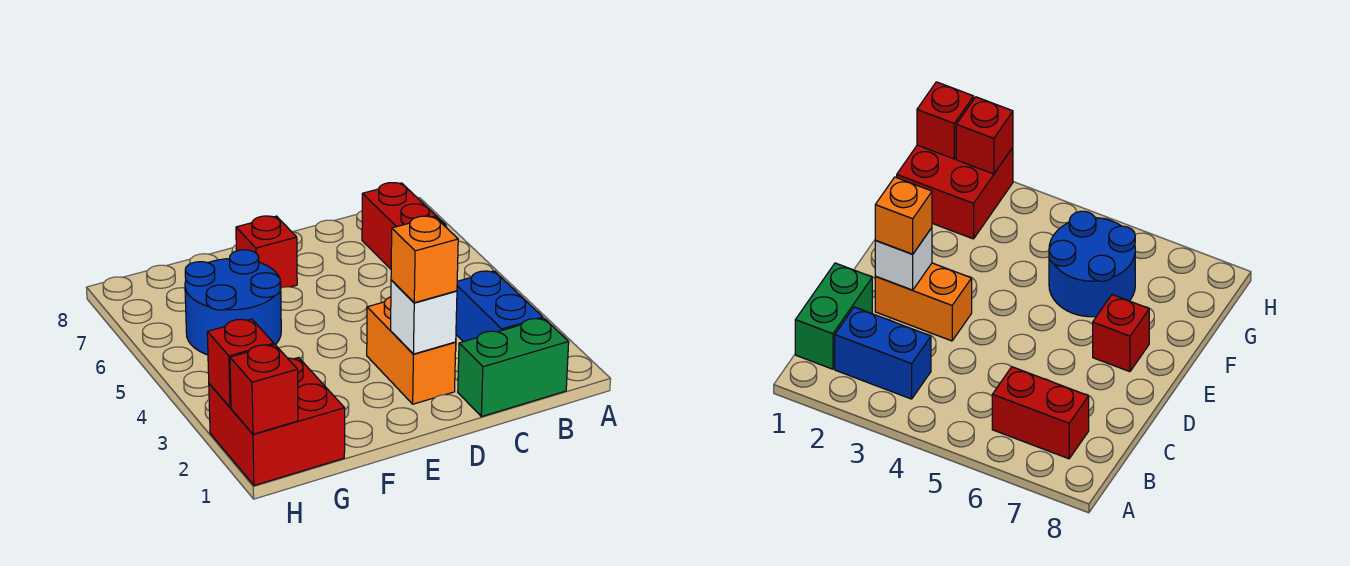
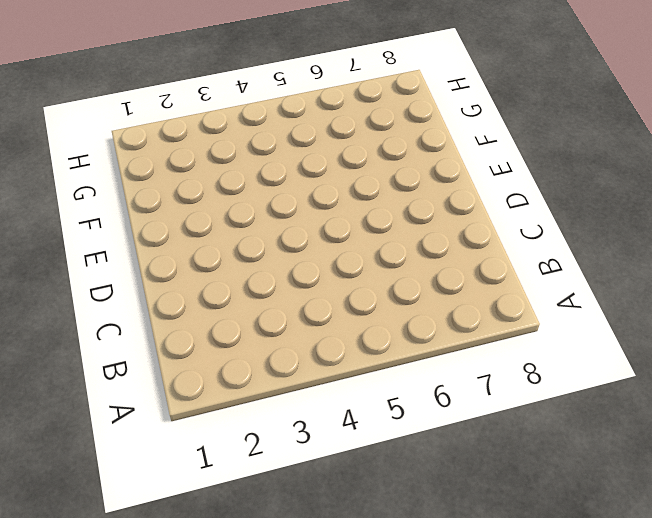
none -> green 1x2 brick [458,318,569,417]
none -> blue 1x2 brick [456,271,543,342]

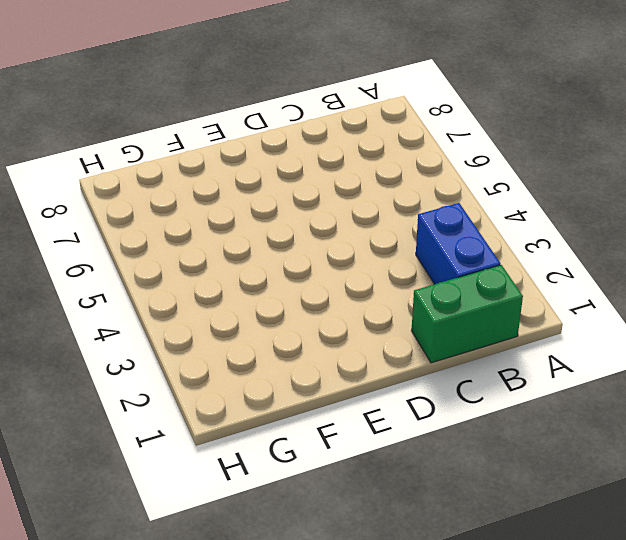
none -> red 1x2 brick [362,183,446,269]
none -> orange 1x2 brick [367,297,456,404]

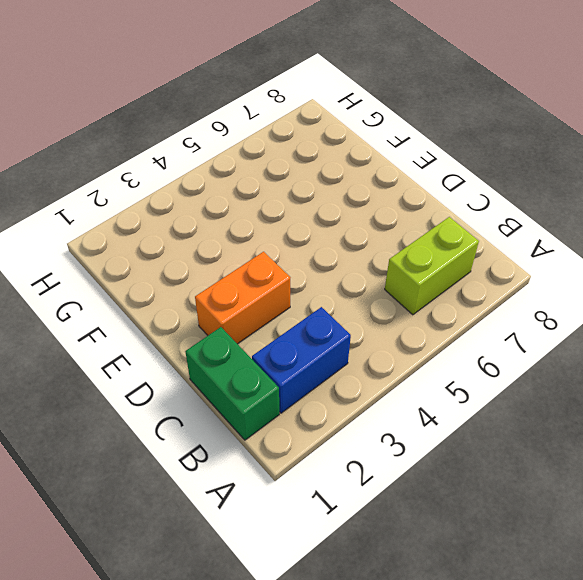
lime 1x2 brick [385,217,479,315] -> red 1x2 brick [362,183,446,269]
none -> red 1x1 brick [236,216,297,288]
none -> blue 2x2 round brick [185,250,281,355]

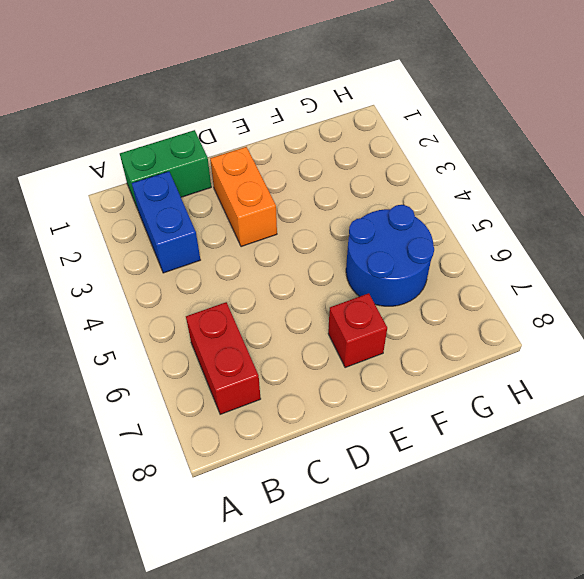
none -> red 2x2 brick [209,358,345,485]
none -> white 1x1 brick [391,280,457,354]

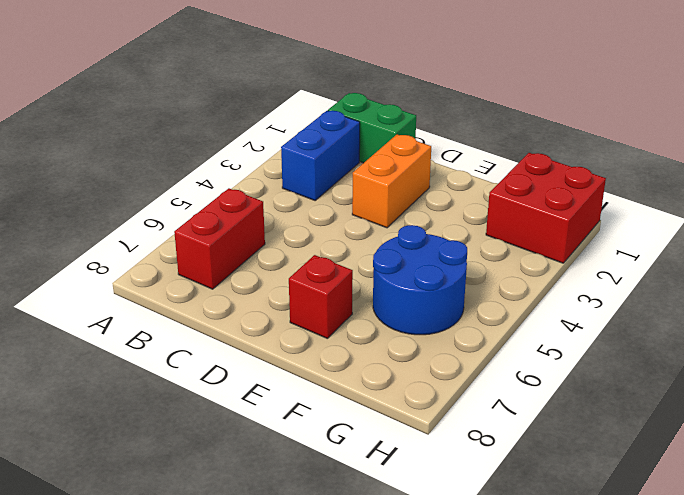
none -> white 1x1 brick [391,280,457,354]
none -> red 1x1 brick [230,345,298,434]

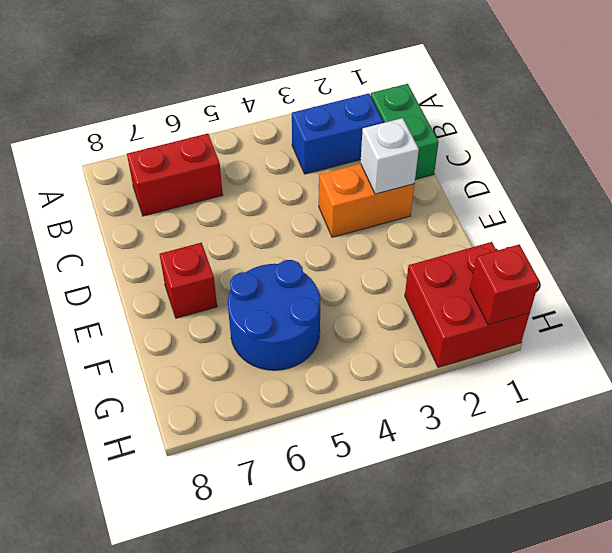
none -> red 1x1 brick [207,319,274,407]
none -> orange 1x1 brick [391,216,458,303]

